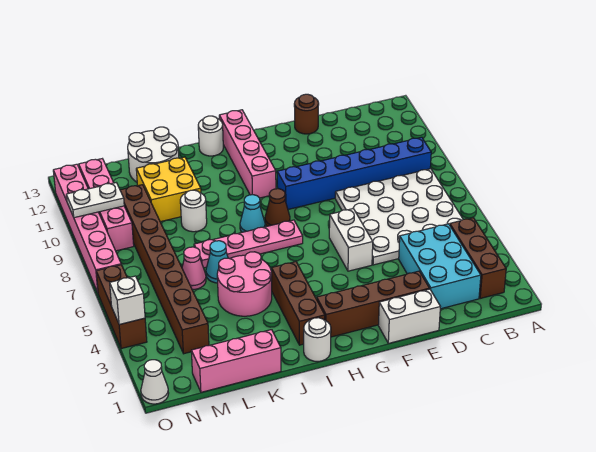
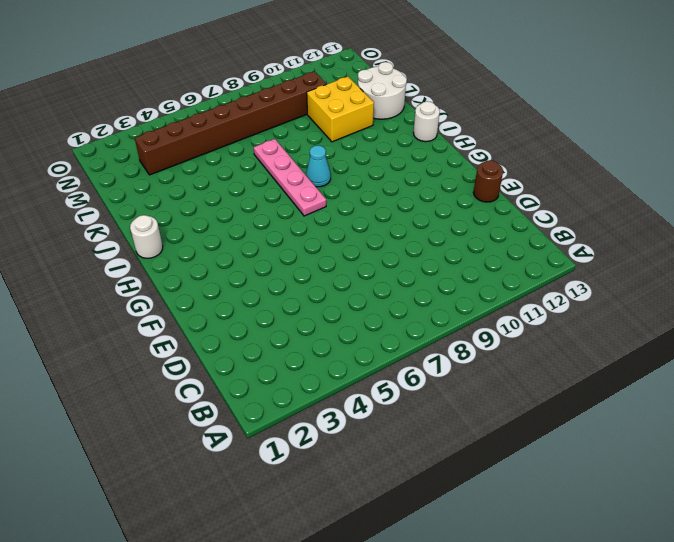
none -> brown 1x3 brick [450,218,506,298]
none -> white 4x4 plate [335,169,463,265]
none -> blue 1x6 brick [277,137,431,209]

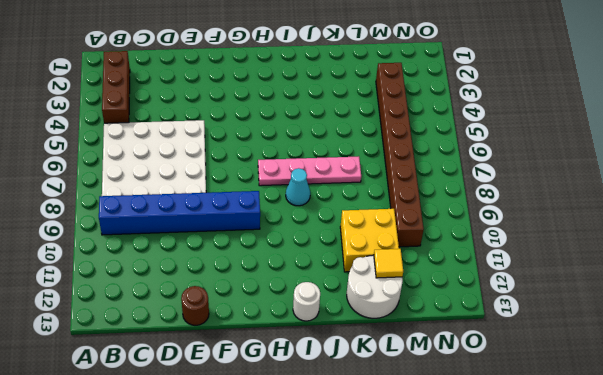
yellow 1x1 tile [374,249,403,278] -> none
none -> cyan 2x3 brick [399,224,481,309]
none -> white 1x2 brick [378,289,440,343]
none -> brown 1x4 brick [317,271,430,337]

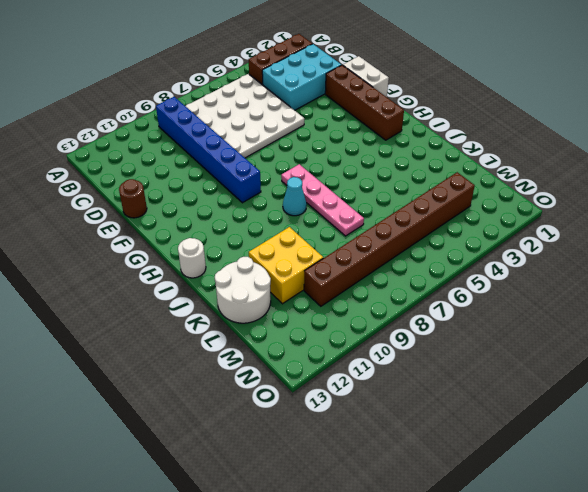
none -> white 1x2 brick [329,209,373,271]
none -> brown 1x1 cone [265,189,290,226]
none -> pink 1x4 brick [219,110,276,198]

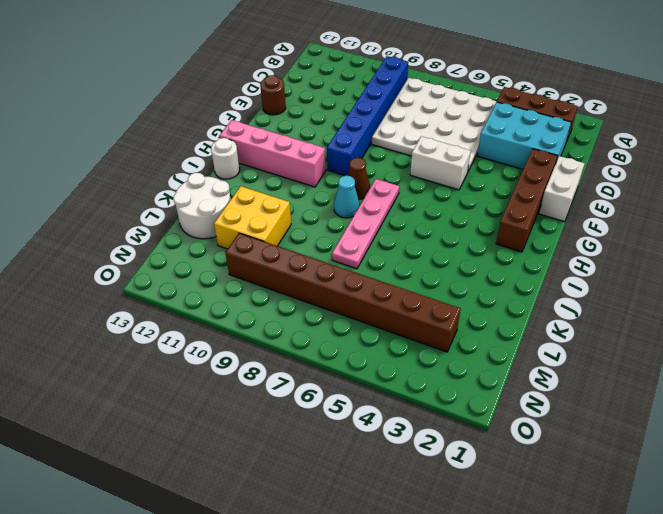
none -> white 1x1 round brick [304,318,331,362]
none -> brown 1x3 brick [272,262,325,345]
none -> pink 2x2 round brick [217,252,272,316]

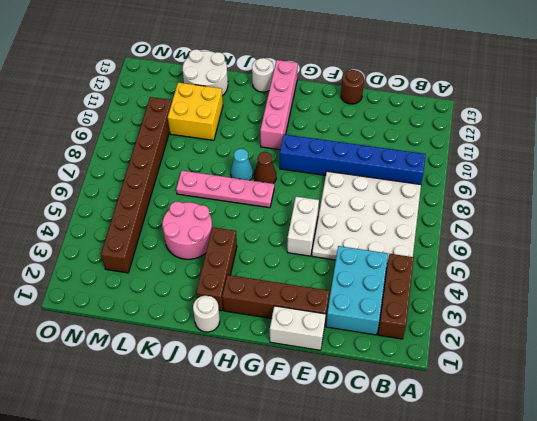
none -> pink 1x3 brick [191,330,281,392]
none -> cyan 1x1 cone [206,241,228,283]
none -> white 1x1 round brick [180,190,207,232]

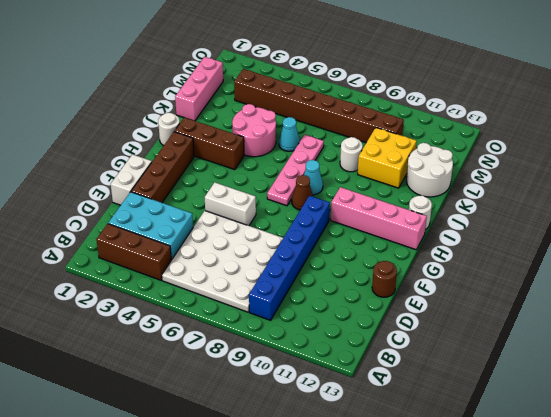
none -> pink 1x1 cone [182,247,206,289]
none -> pink 1x4 brick [79,159,134,251]
none -> white 1x1 cone [141,360,169,404]

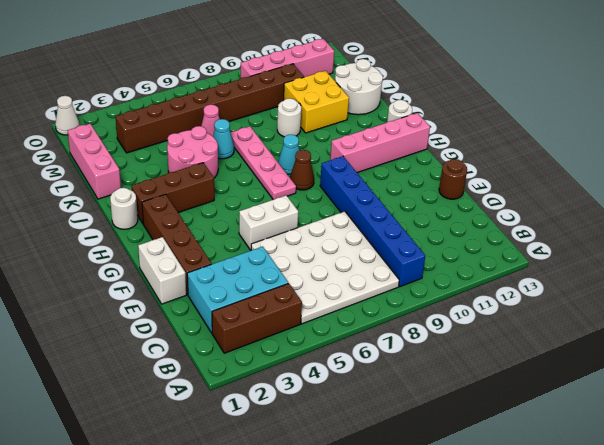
none -> brown 1x3 brick [96,265,147,349]
none -> pink 1x6 brick [53,164,121,293]
none -> white 1x2 plate [66,183,124,218]

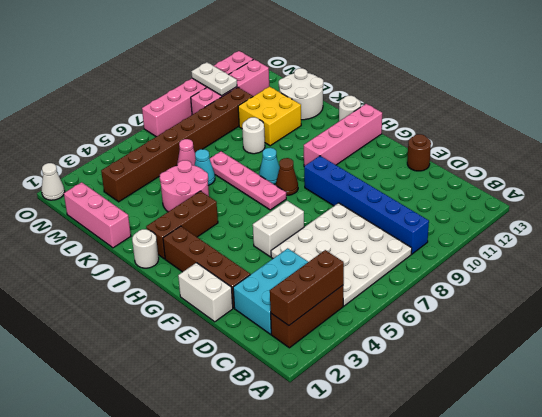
brown 1x3 brick [270,250,344,326] -> brown 1x3 brick moved to [96,265,147,349]
none -> white 1x1 brick [110,276,145,325]

